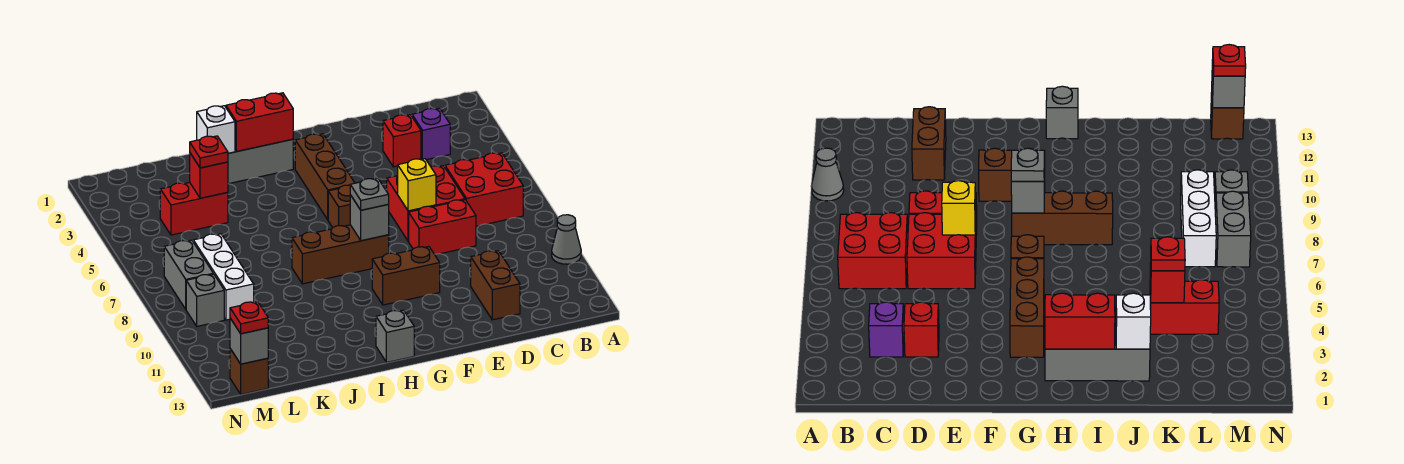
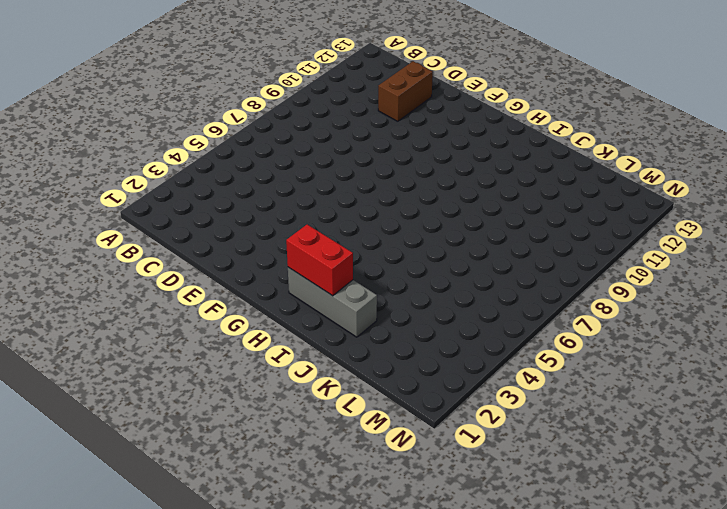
none -> grey 1x1 cone [552,215,581,264]
none -> red 2x2 brick [445,153,523,226]
none -> purple 1x1 brick [412,108,450,160]

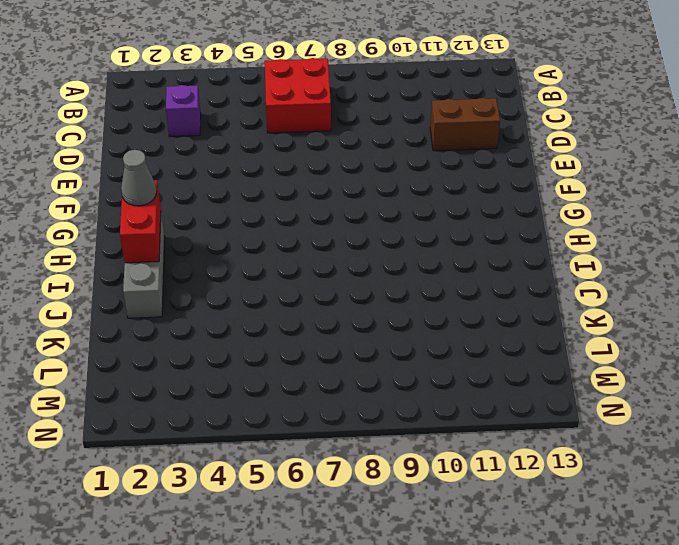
grey 1x1 cone [121,150,157,206] -> grey 1x1 cone moved to [552,215,581,264]
none -> red 1x1 brick [383,115,421,167]
none -> red 2x2 brick [387,166,465,241]
none -> red 1x2 brick [409,200,476,254]

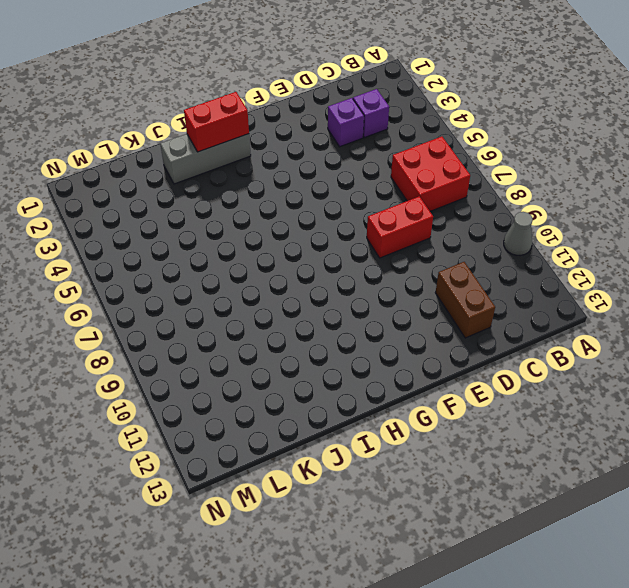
purple 1x1 brick [328,98,364,147] -> red 1x1 brick [383,115,421,167]
none -> red 2x2 brick [387,166,465,241]
none -> brown 1x2 brick [372,247,440,305]
none -> brown 1x3 brick [295,134,355,220]

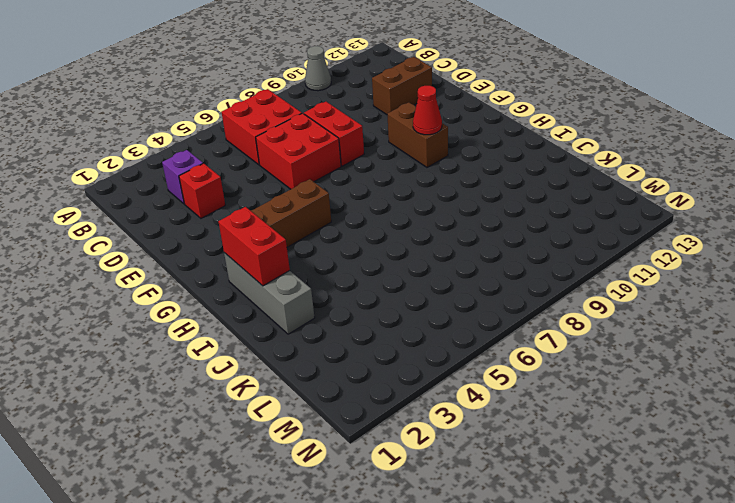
red 1x1 cone [413,86,442,135] -> none
none -> brown 1x1 brick [328,185,350,227]
none -> brown 1x3 brick [292,225,389,284]
none -> grey 1x1 brick [376,310,414,362]

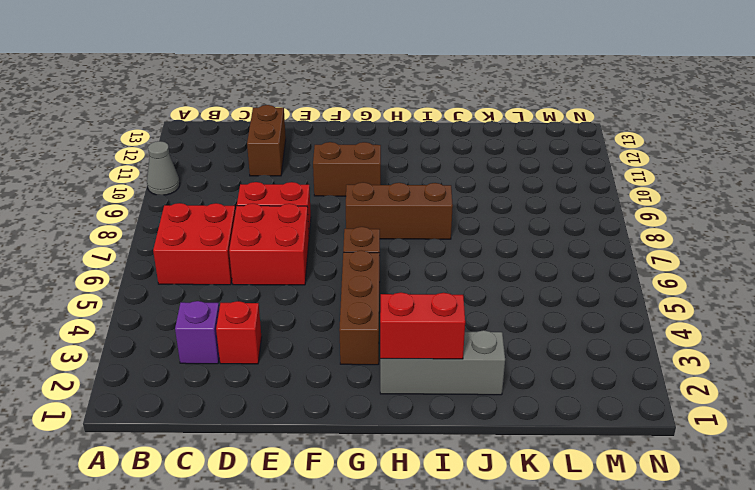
none -> grey 1x1 brick [376,310,414,362]
none -> red 1x2 brick [160,182,228,235]
none -> white 1x3 brick [193,234,254,320]

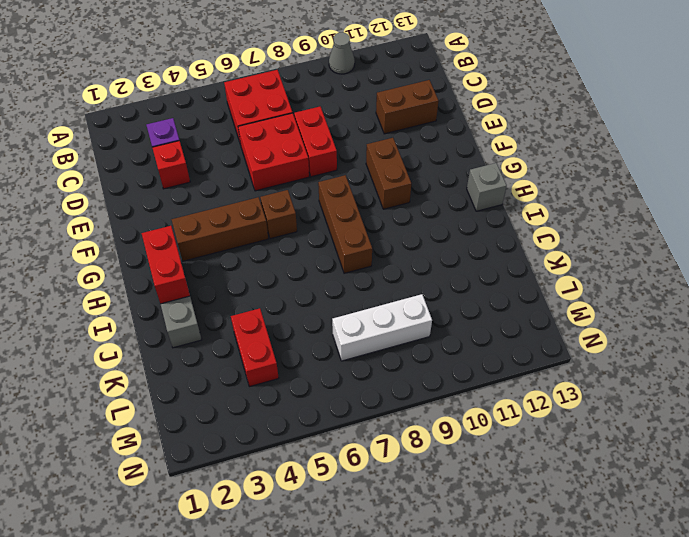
none -> grey 1x2 brick [164,240,213,309]
none -> grey 1x1 brick [186,274,224,326]
none -> brown 1x1 brick [230,349,268,394]

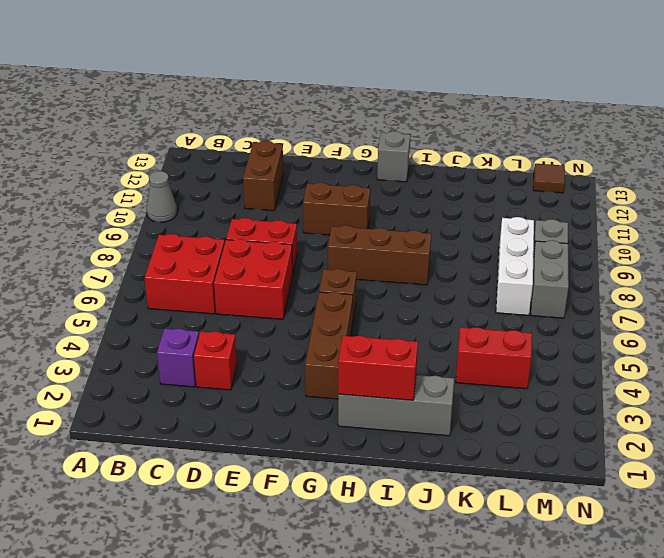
brown 1x1 tile [533,164,565,193] -> brown 1x1 brick [230,349,268,394]
none -> yellow 1x1 brick [398,159,436,211]
none -> grey 1x1 brick [350,195,389,241]
none -> white 1x1 brick [197,106,235,153]

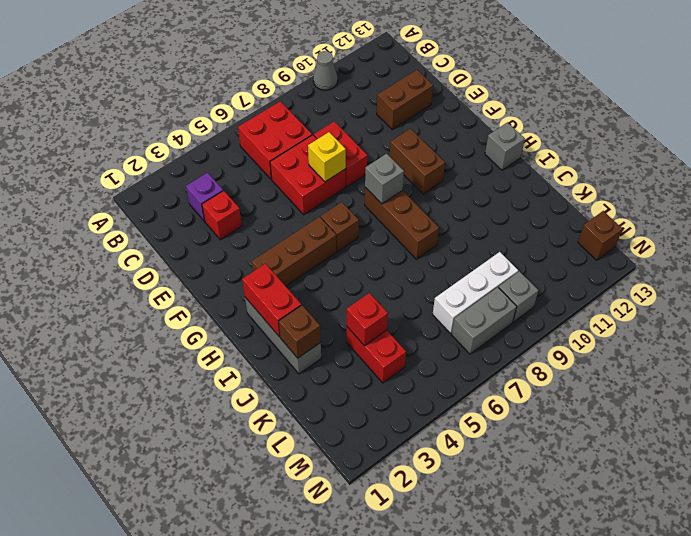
brown 1x1 brick [279,305,321,358] -> white 1x1 brick [197,106,235,153]
none -> grey 1x1 brick [230,318,268,364]
none -> grey 1x1 plate [350,178,389,210]
none -> red 1x1 plate [190,136,228,168]

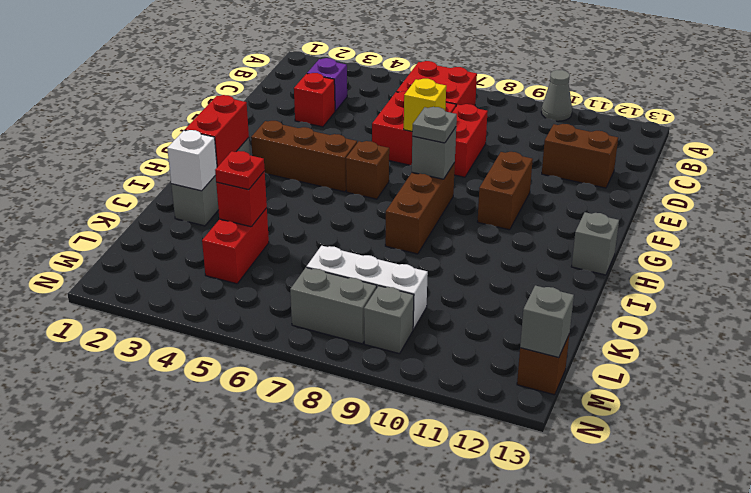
none -> red 1x1 plate [230,302,268,334]

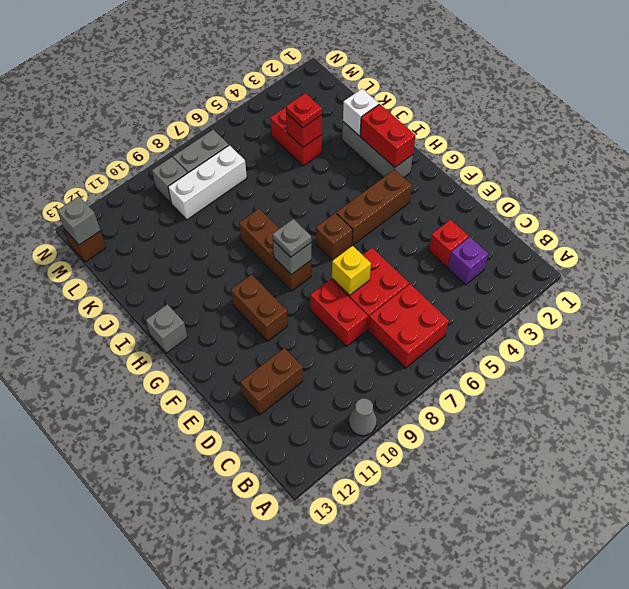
none -> red 1x1 plate [230,302,268,334]

